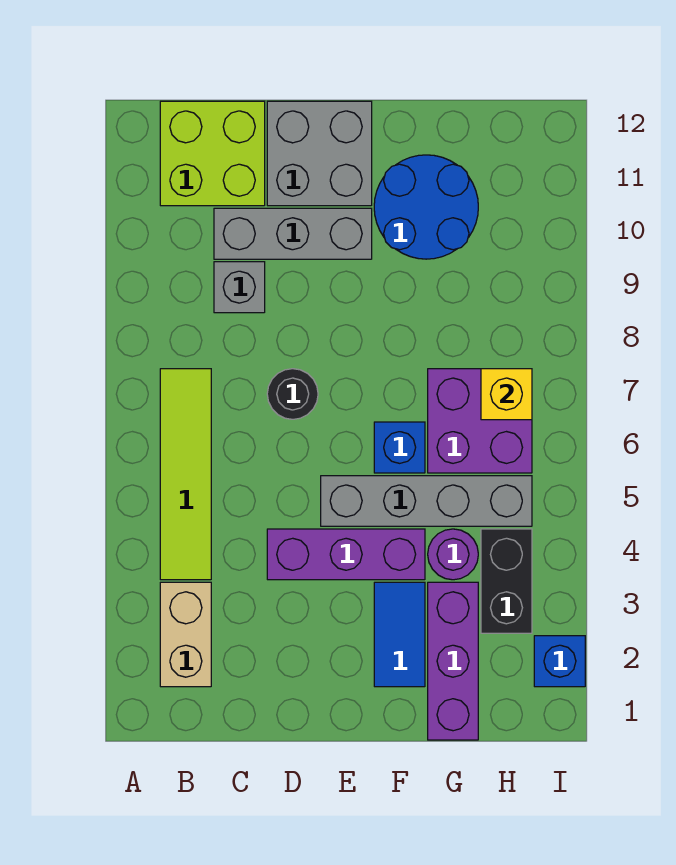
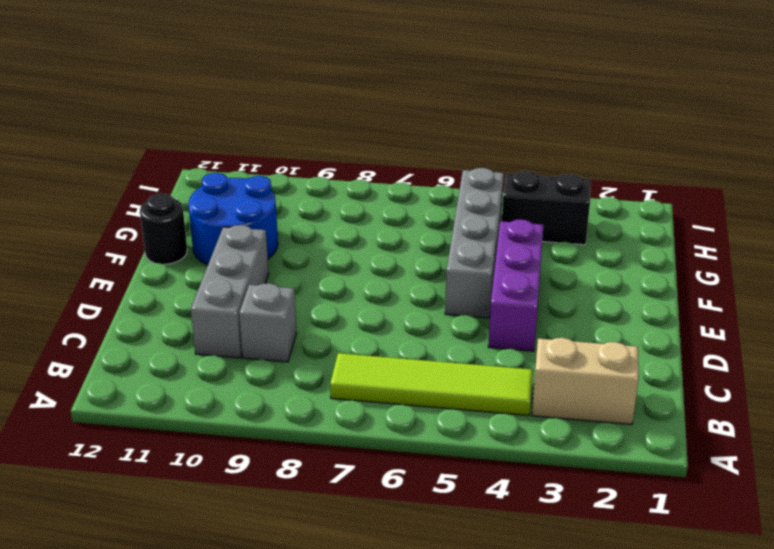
black 1x1 round brick [140,193,187,264] -> black 1x1 round brick moved to [267,369,318,419]
none -> lime 2x2 brick [160,101,265,206]
none -> grey 2x2 brick [267,101,372,206]
none -> blue 1x2 tile [374,582,425,687]

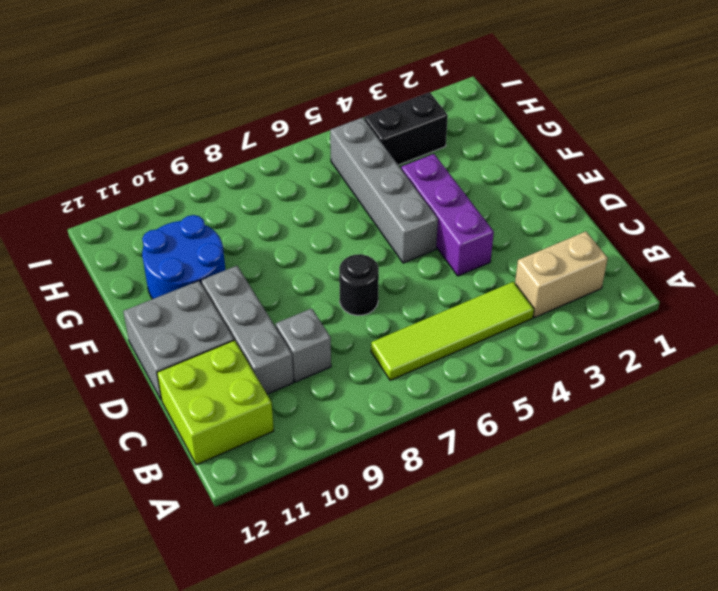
none -> blue 1x2 tile [374,582,425,687]
none -> blue 1x1 brick [374,422,425,473]
none -> purple 1x3 brick [428,582,478,740]

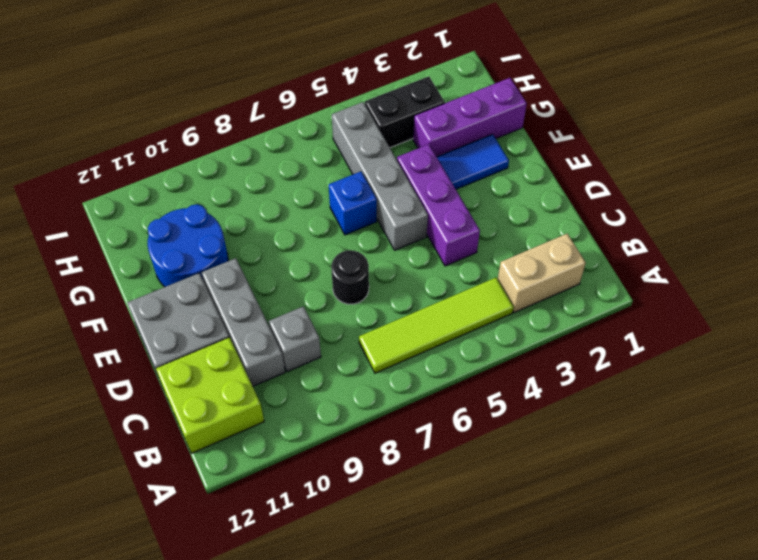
none -> purple 1x1 round brick [428,529,478,580]
none -> purple 2x2 brick [428,369,532,473]
none -> blue 1x1 brick [534,636,585,687]

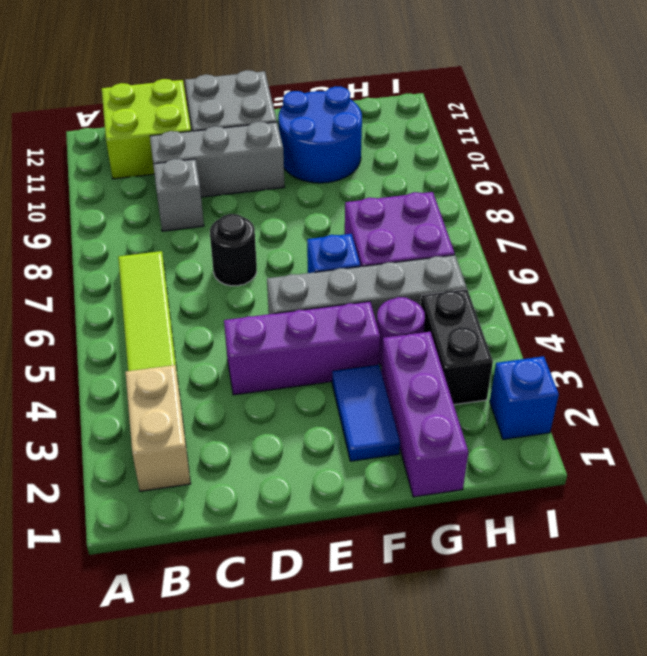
none -> yellow 1x1 brick [481,369,532,420]

